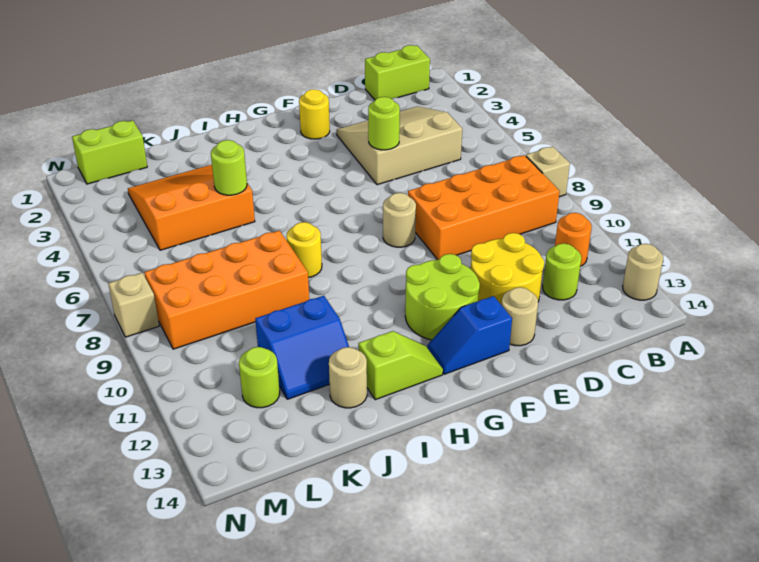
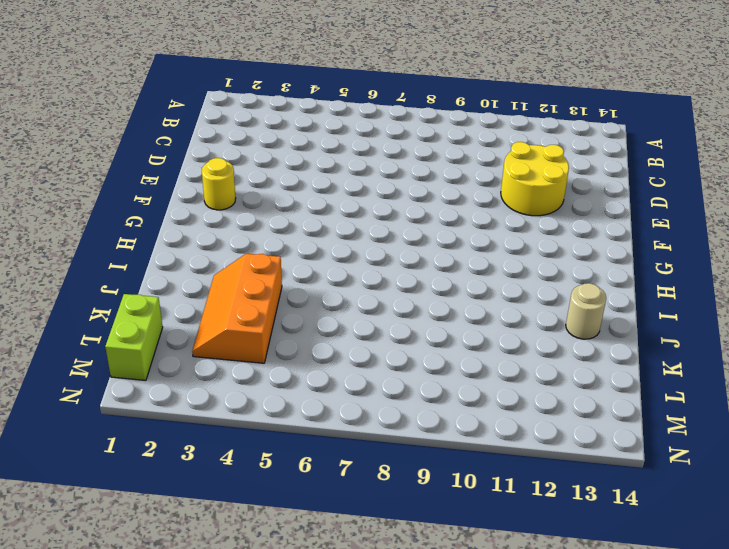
orange 2x3 slope [192,254,282,363] -> orange 3x3 slope [128,165,255,250]
none -> tan 1x1 brick [526,147,570,197]
none -> tan 1x1 round brick [623,244,663,300]
none -> lime 1x2 brick [365,45,430,100]

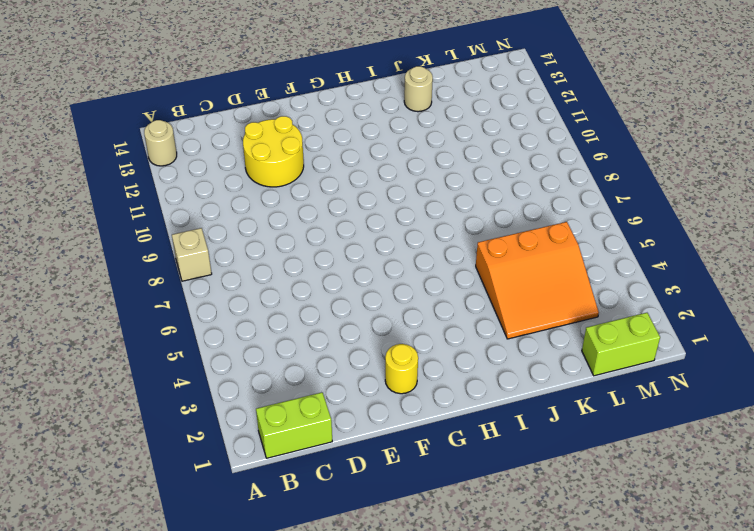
none -> orange 2x4 brick [408,155,560,260]
none -> orange 1x1 round brick [555,213,592,266]
none -> tan 3x3 slope [336,107,462,185]

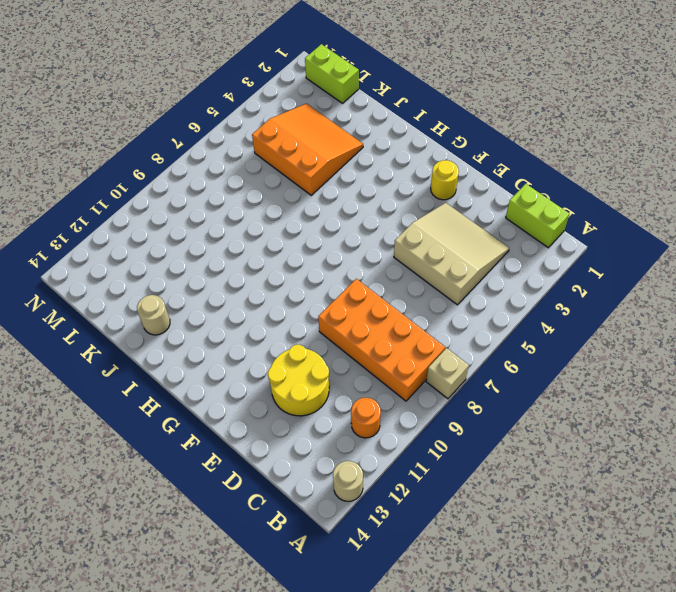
none -> lime 1x1 round brick [543,243,581,300]
none -> tan 1x1 round brick [501,287,538,346]
none -> tan 1x1 round brick [383,193,416,247]

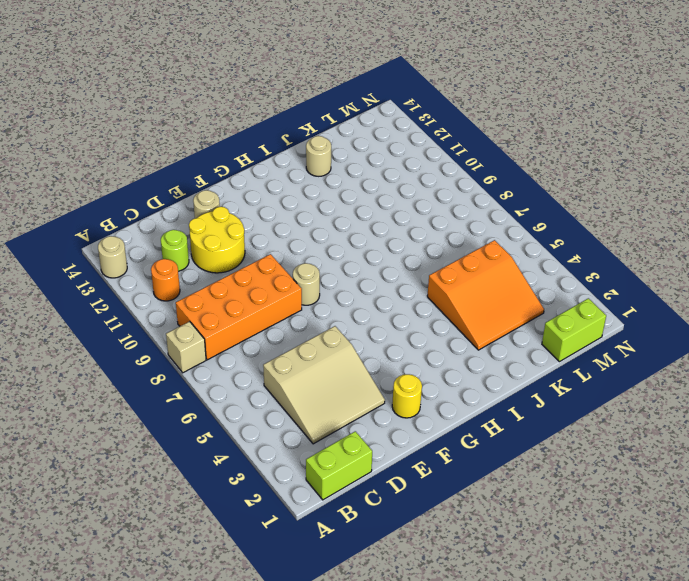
none -> lime 2x2 round brick [405,254,480,340]
none -> blue 1x2 slope [427,296,512,374]
none -> lime 1x2 slope [358,331,443,400]

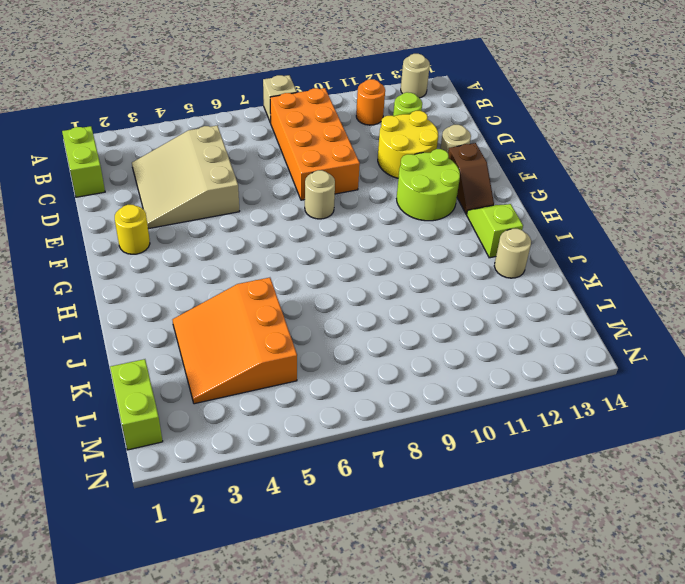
brown 1x2 slope [448,143,494,214] -> blue 1x2 slope [427,296,512,374]
none -> yellow 1x1 round brick [287,222,322,278]
none -> orange 2x4 brick [144,231,309,349]
none -> blue 2x2 slope [255,296,349,399]

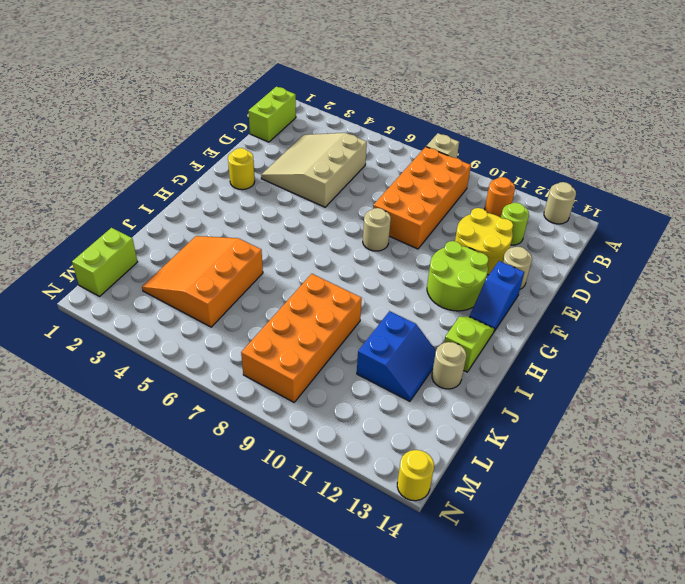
yellow 1x1 round brick [397,450,434,501] -> yellow 1x1 round brick moved to [287,222,322,278]
none -> lime 1x1 round brick [239,347,280,408]
none -> tan 1x1 brick [108,273,159,337]
none -> lime 1x1 round brick [368,97,400,150]

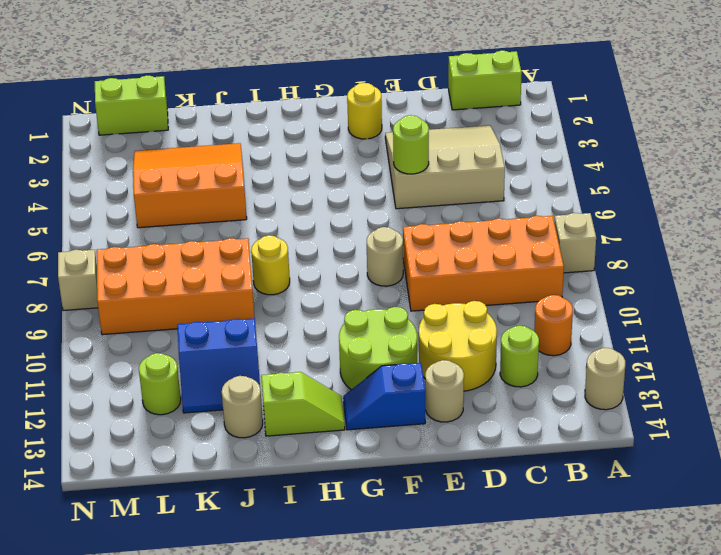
none -> lime 1x1 round brick [211,140,247,195]

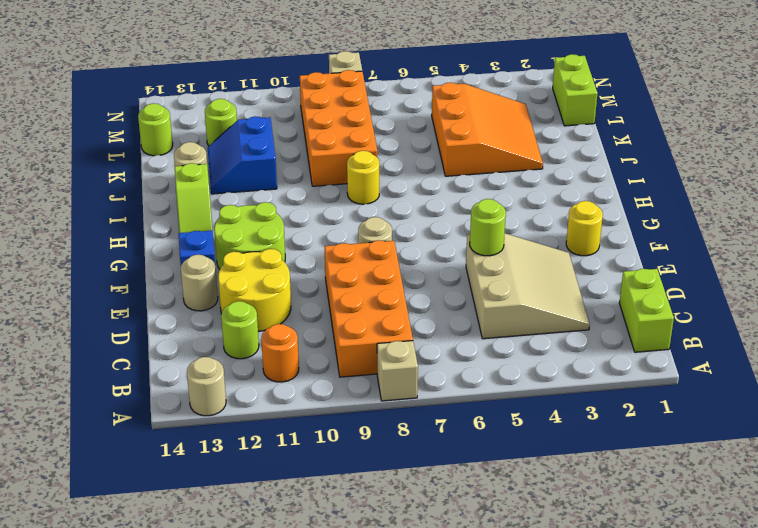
lime 1x1 round brick [138,103,173,156] -> lime 1x1 round brick moved to [211,140,247,195]

